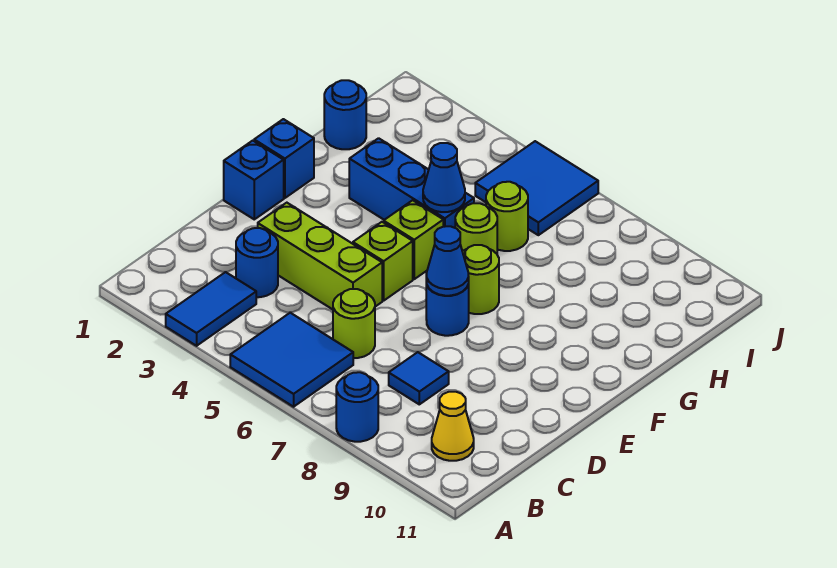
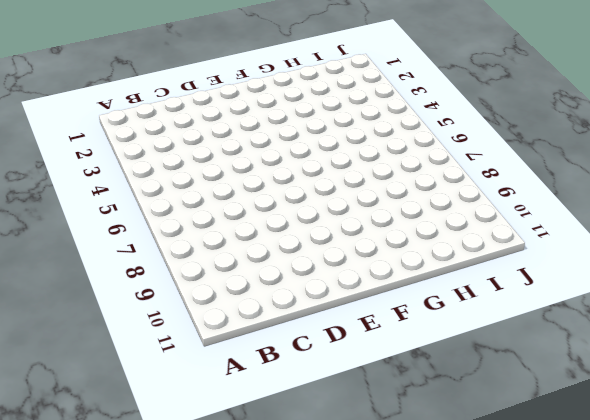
none -> blue 1x2 tile [166,272,256,346]
none -> blue 2x2 tile [230,313,353,407]
none -> blue 1x1 round brick [336,372,378,442]

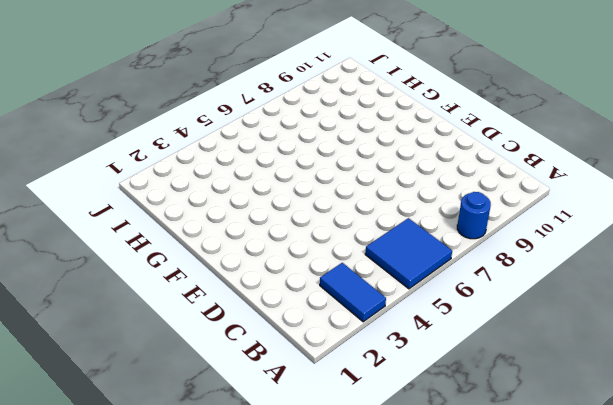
none -> yellow 1x1 cone [432,392,474,461]
none -> blue 1x1 round brick [236,228,278,297]
none -> lime 1x1 round brick [333,289,375,358]

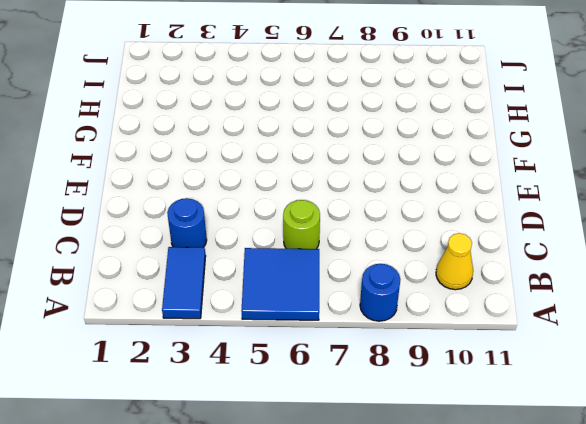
none -> blue 1x1 tile [389,352,449,404]
none -> lime 1x3 brick [258,203,382,309]
none -> blue 1x1 brick [224,141,284,219]

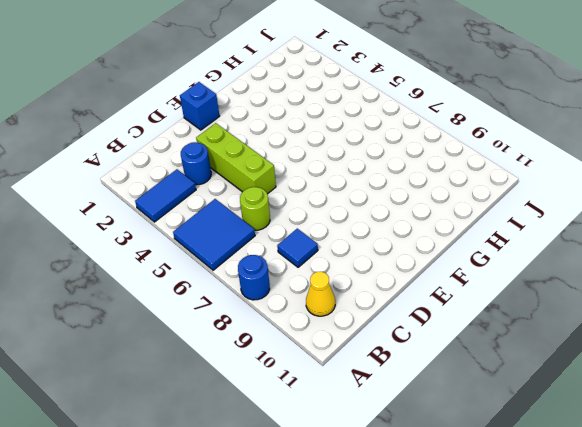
none -> lime 1x1 brick [353,222,413,301]
none -> blue 1x1 round brick [426,281,469,336]
none -> blue 1x1 brick [254,119,314,198]

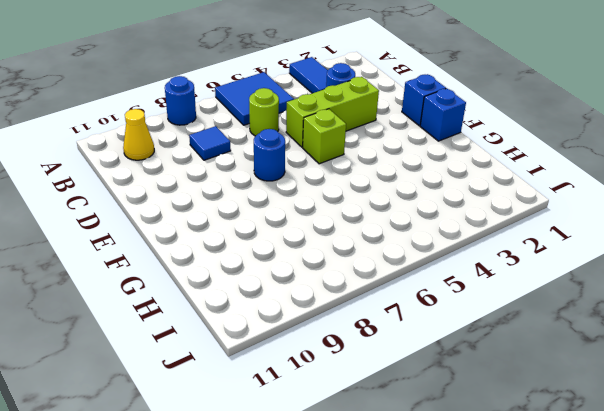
none -> lime 1x1 brick [384,200,443,279]
none -> lime 1x1 round brick [462,245,499,314]
none -> blue 1x3 brick [349,138,474,228]

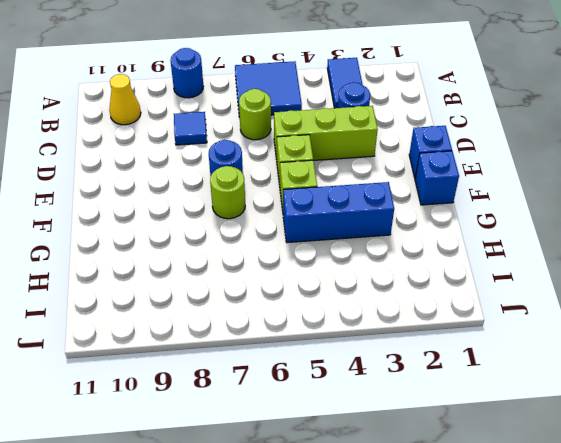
none -> lime 1x1 round brick [455,203,497,254]
none -> blue 1x1 round brick [324,80,366,149]
none -> lime 1x1 round brick [486,182,528,251]

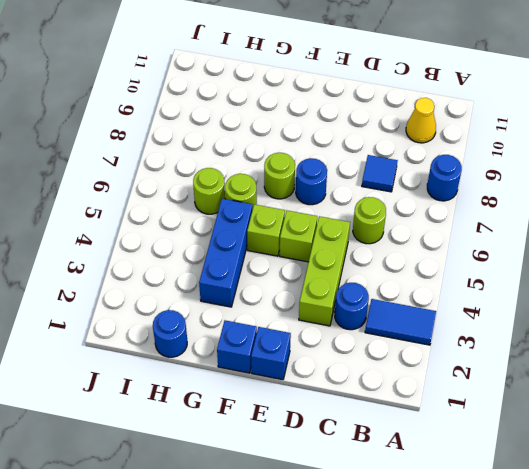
none -> blue 2x2 tile [230,313,353,407]
none -> blue 2x2 tile [475,141,598,235]
none -> blue 1x1 cone [426,226,469,296]

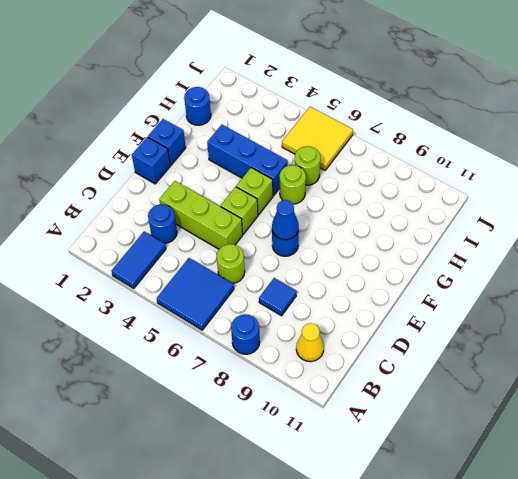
yellow 2x2 tile [282,107,353,170] -> blue 2x2 tile [475,141,598,235]
none -> lime 1x1 round brick [462,245,499,314]
none -> blue 1x1 cone [423,143,465,212]

